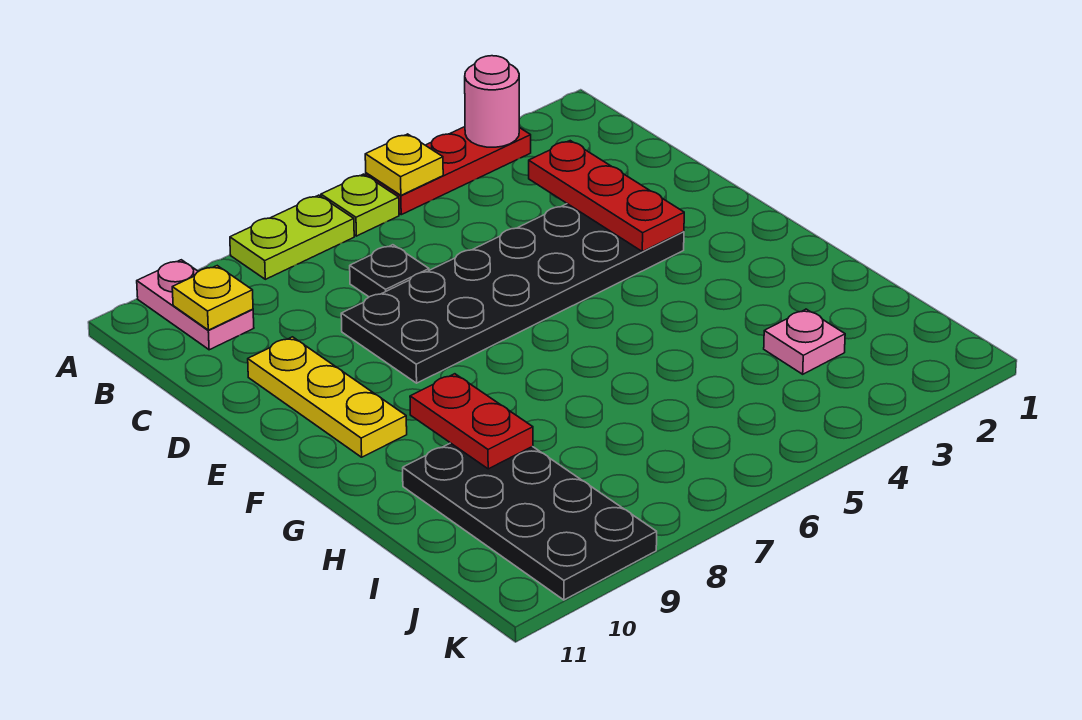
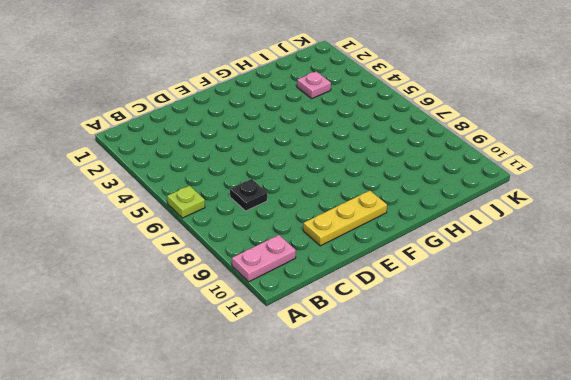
none -> red 1x3 plate [366,127,531,215]
none -> lime 1x2 plate [230,195,354,279]
none -> black 2x6 plate [341,204,684,383]

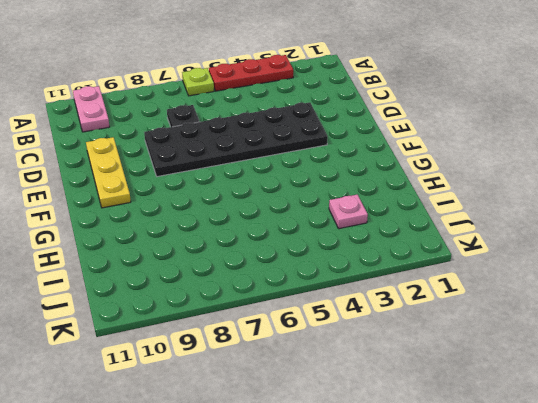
none -> lime 1x2 plate [230,195,354,279]
none -> black 2x4 plate [403,443,657,600]
none -> pink 1x1 round brick [465,56,519,147]

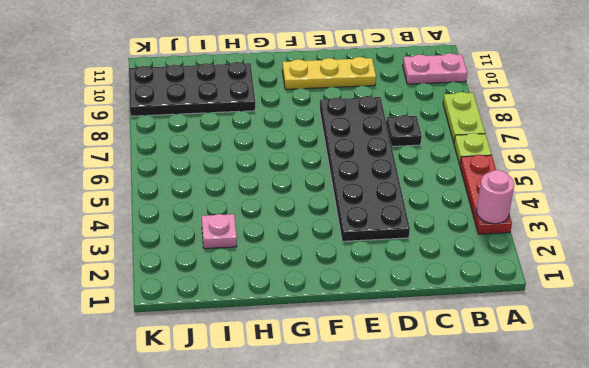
none -> yellow 1x1 plate [365,134,443,195]
none -> yellow 1x1 plate [172,266,253,330]
none -> red 1x3 plate [529,141,684,252]

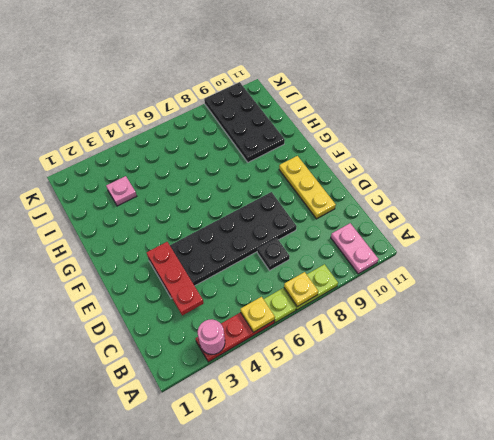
yellow 1x1 plate [284,272,318,307] -> yellow 1x1 plate moved to [172,266,253,330]
none -> red 1x2 plate [410,374,533,469]

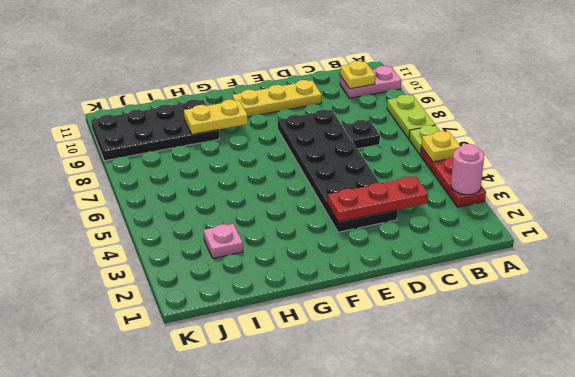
yellow 1x2 plate [184,100,248,134] -> red 1x2 plate [410,374,533,469]

